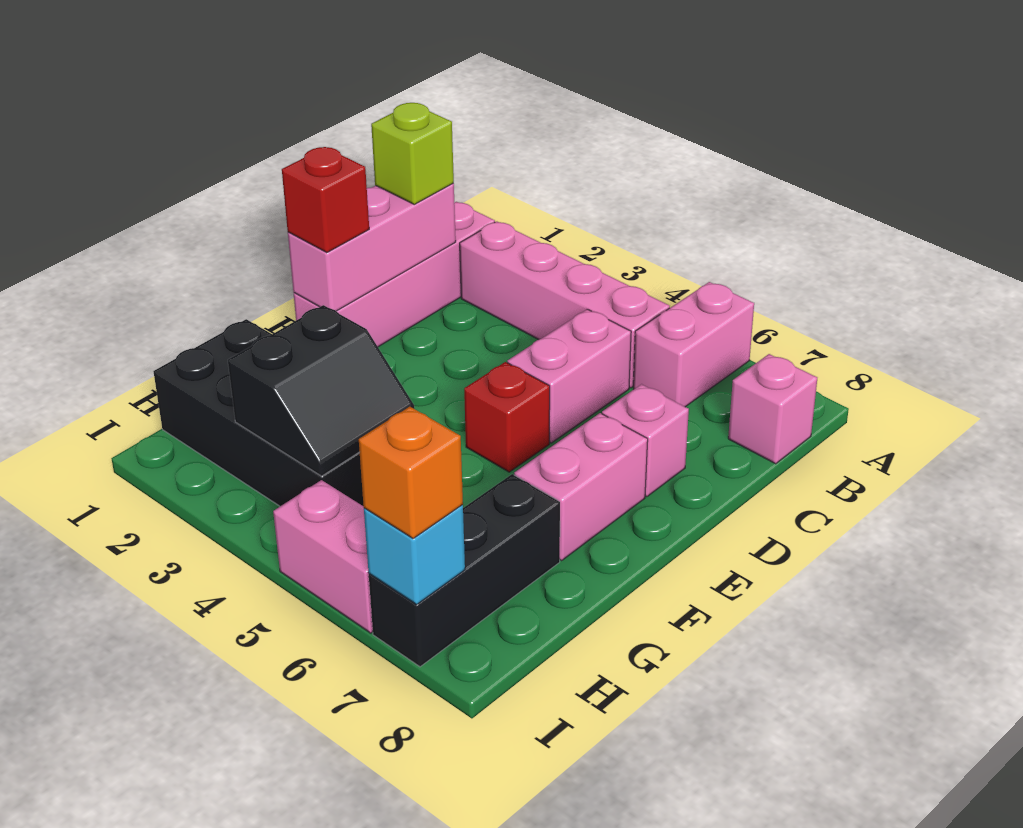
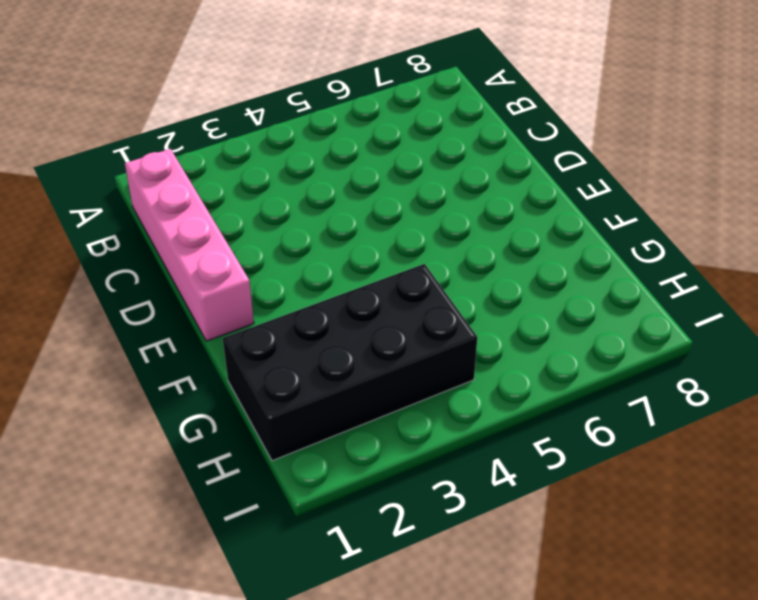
none -> pink 1x2 brick [633,282,754,407]
none -> pink 1x4 brick [460,221,670,388]
none -> pink 1x1 brick [728,354,817,464]

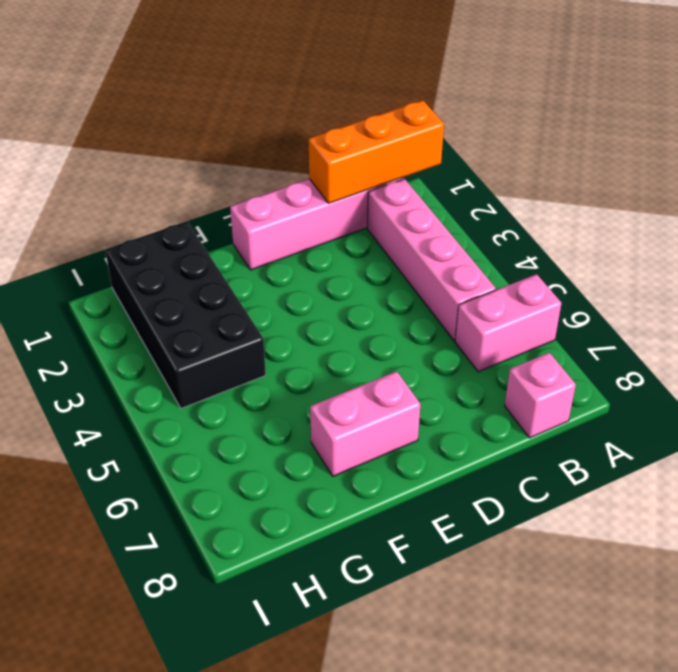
orange 1x3 brick [309,100,444,203] -> pink 1x3 brick [288,183,456,311]
none -> pink 1x2 brick [507,309,631,443]
none -> pink 1x1 brick [602,384,689,497]
none -> red 1x1 brick [464,362,550,472]

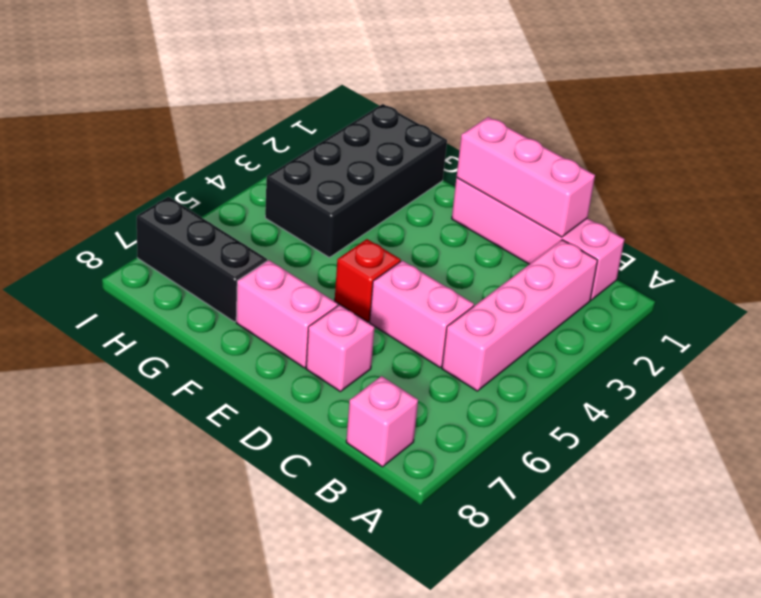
none -> pink 1x2 brick [633,282,754,407]
none -> pink 1x2 brick [273,480,373,633]
none -> black 2x2 slope [228,305,414,476]

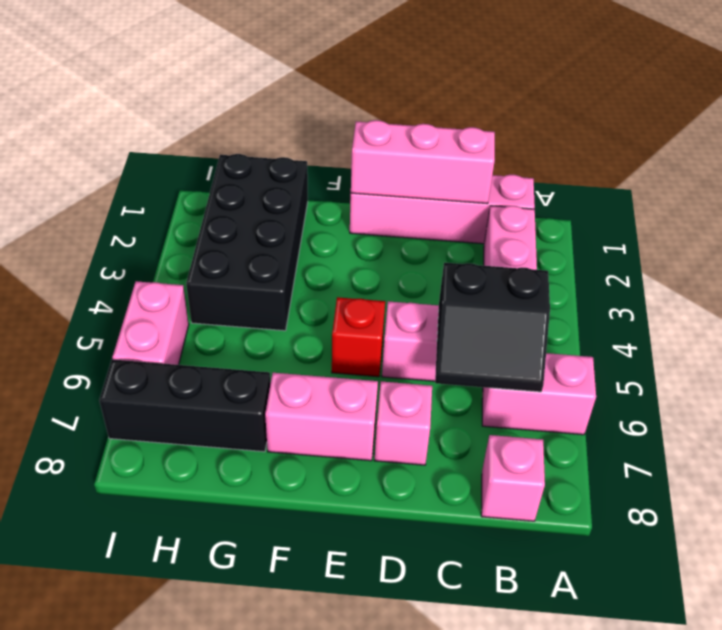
black 2x2 slope [435,263,550,392] -> black 2x2 slope moved to [228,305,414,476]
none -> cyan 1x1 brick [364,505,465,604]
none -> lime 1x1 brick [371,103,454,204]
none -> red 1x1 brick [282,147,369,253]

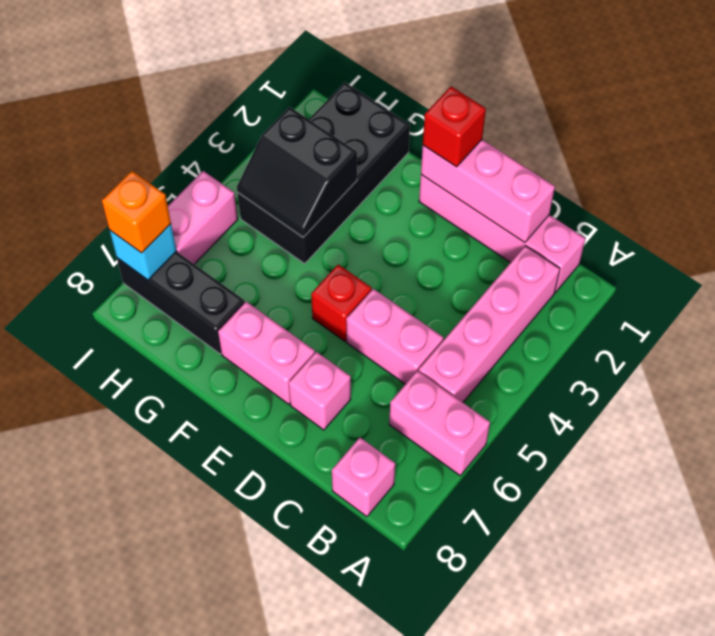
none -> lime 1x1 brick [371,103,454,204]

